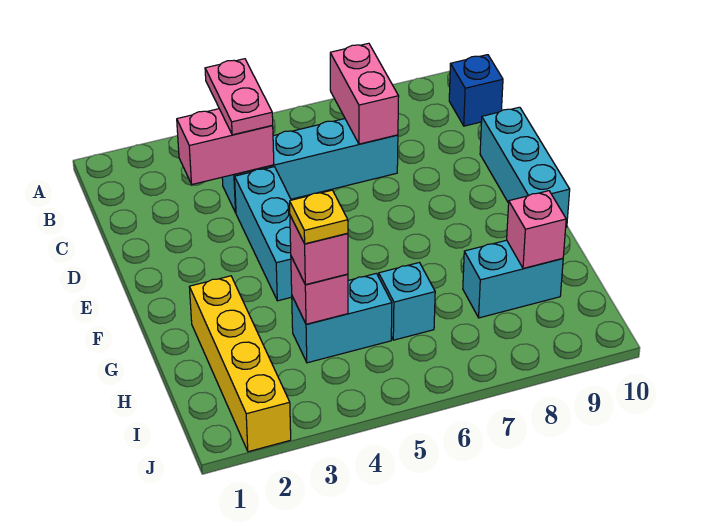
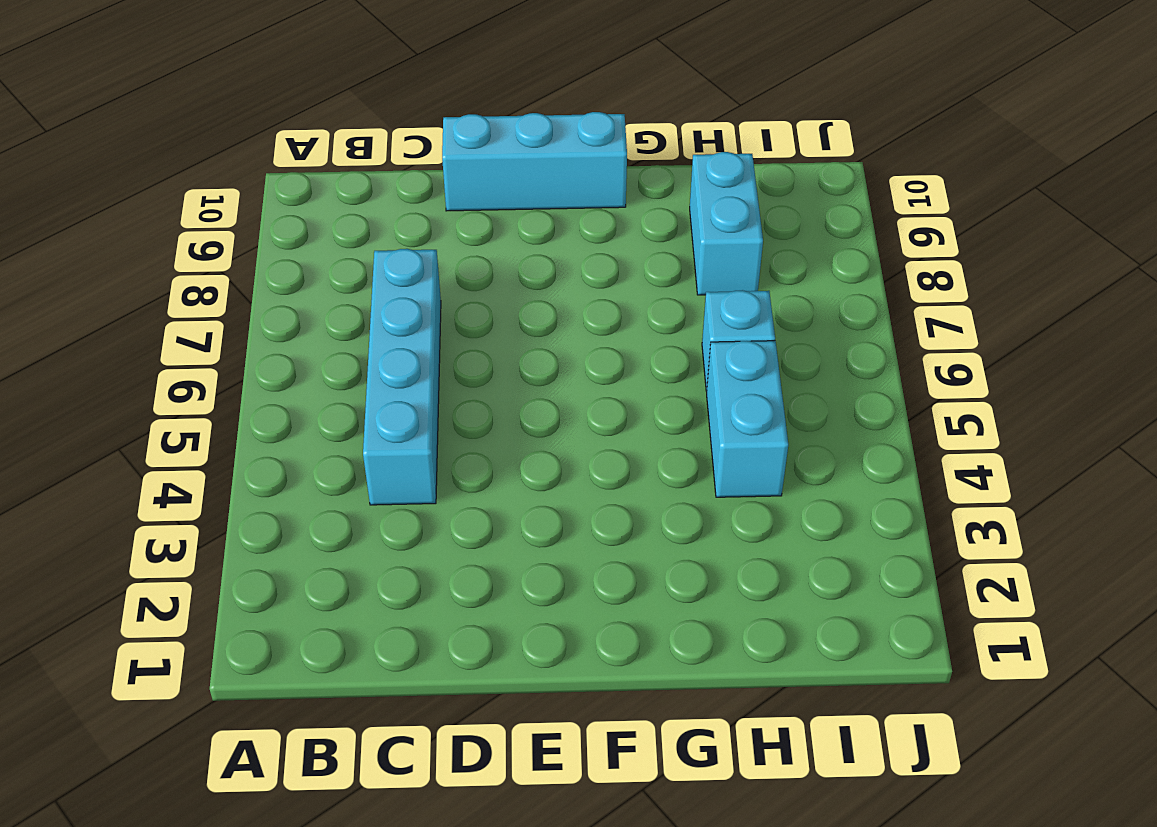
none -> blue 1x1 brick [449,55,503,126]
none -> cyan 1x3 brick [235,167,292,301]
none -> yellow 1x4 brick [189,276,291,452]

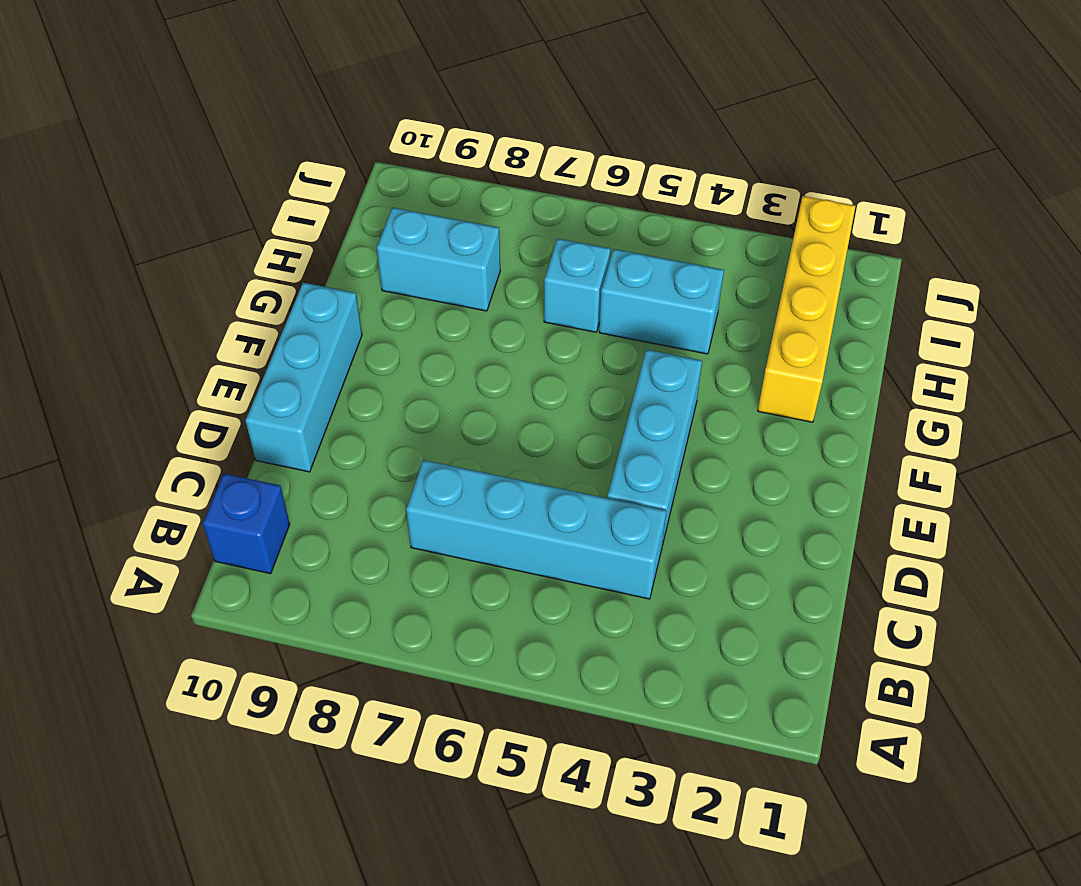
none -> pink 1x2 brick [330,43,399,144]
none -> pink 1x2 brick [177,109,274,184]
none -> pink 1x1 brick [291,257,348,324]

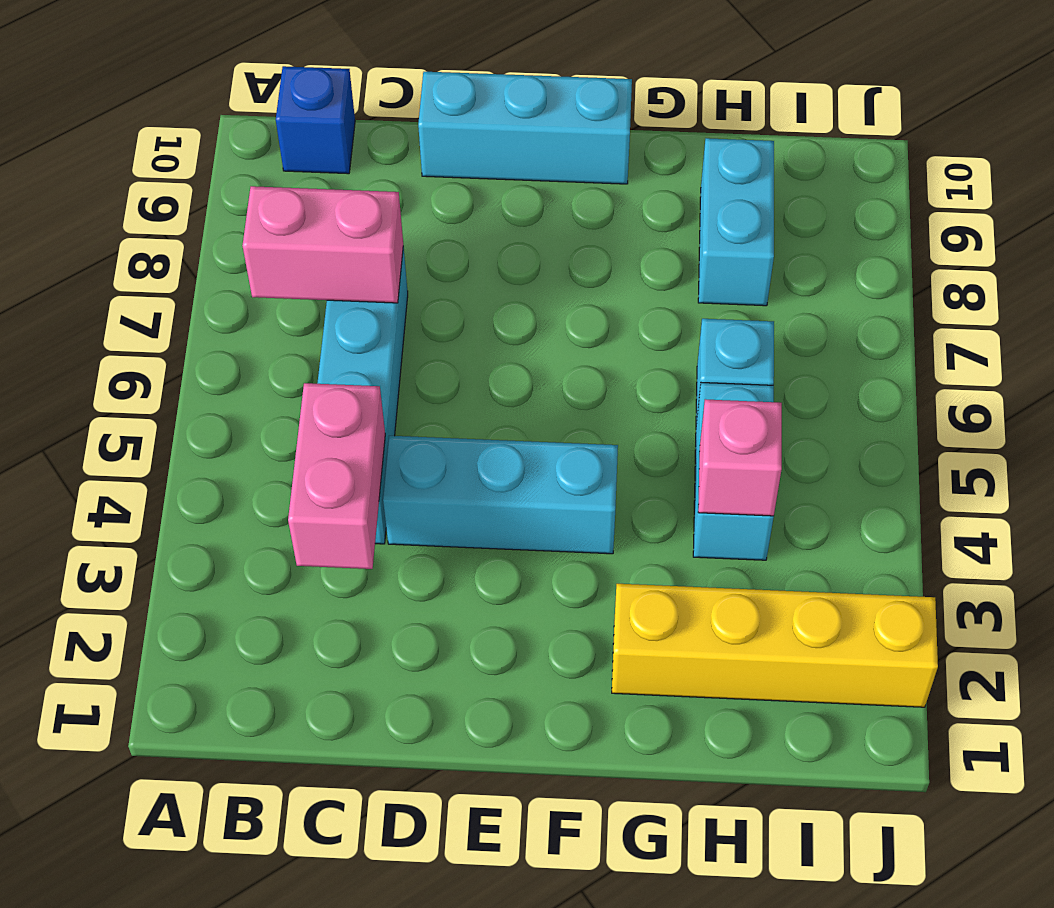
none -> pink 1x1 brick [507,191,566,268]
none -> pink 1x2 plate [205,59,273,135]
none -> pink 1x1 brick [290,216,348,285]

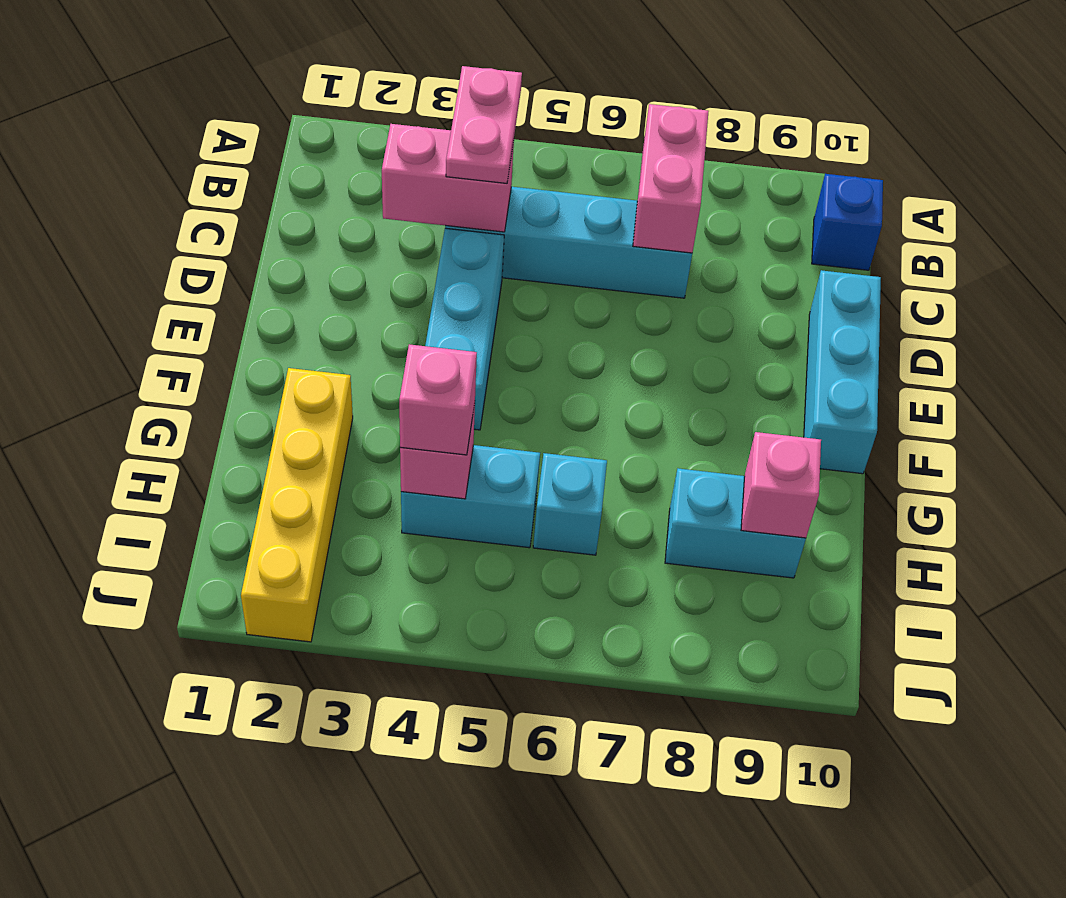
none -> yellow 1x1 plate [290,190,348,244]

